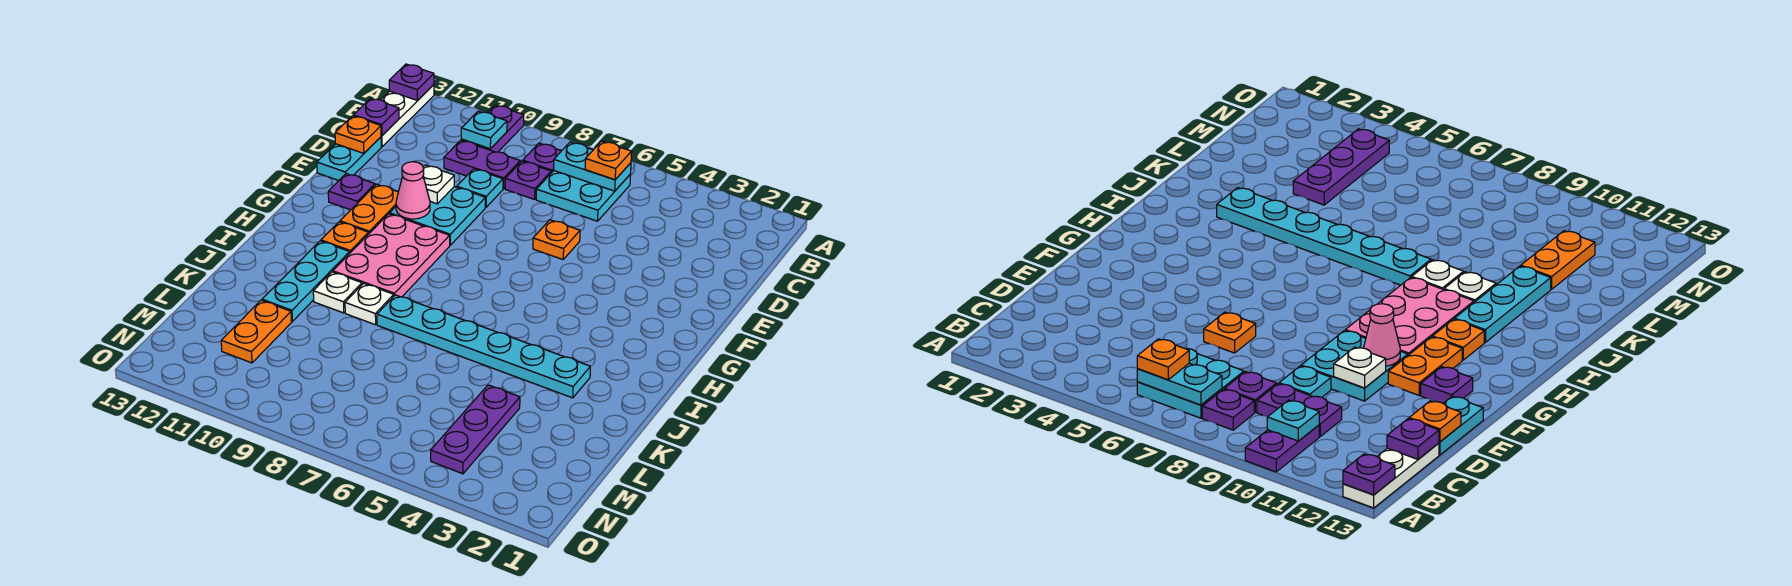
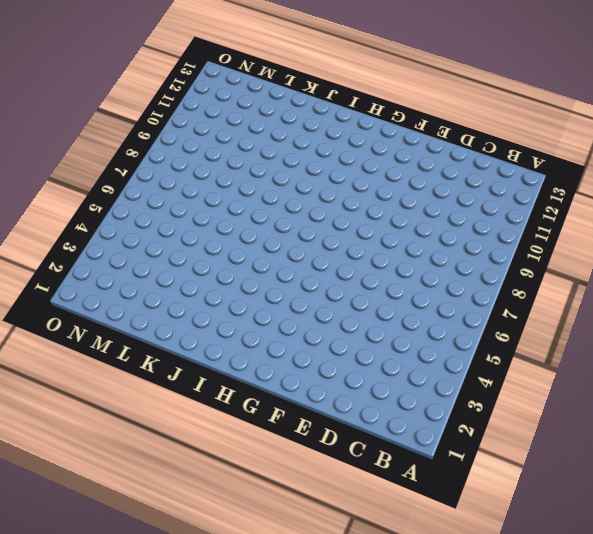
none -> purple 1x2 plate [461,105,524,152]
none -> white 1x3 plate [381,85,434,147]
none -> cyan 2x2 plate [536,171,631,221]

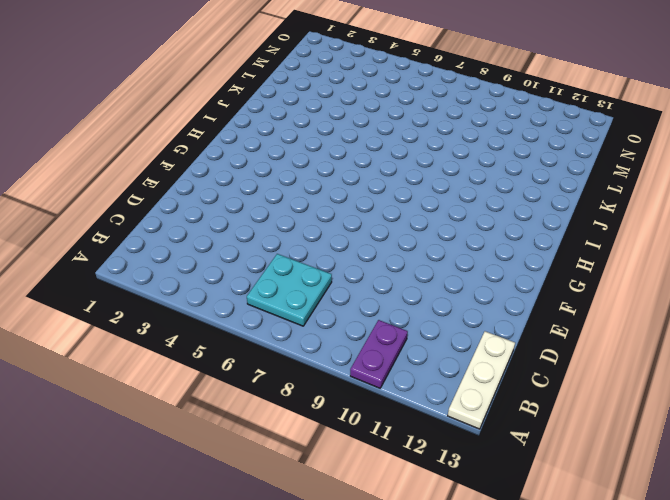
none -> purple 1x1 plate [523,143,561,173]
none -> purple 1x1 plate [505,161,551,199]
none -> purple 1x2 plate [444,140,520,189]

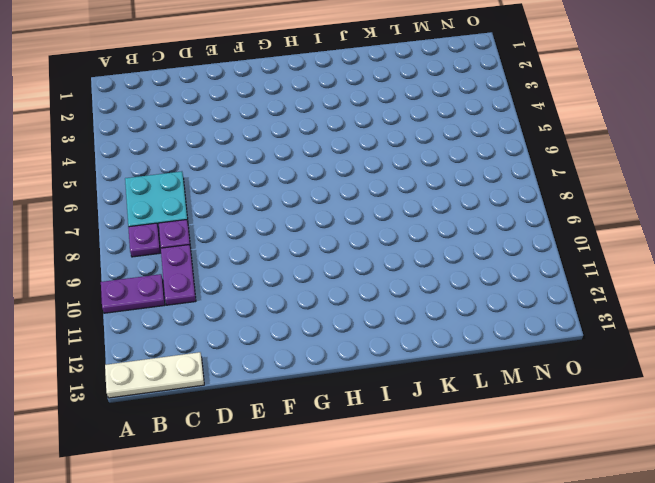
none -> cyan 1x1 plate [457,169,503,207]
none -> cyan 1x2 plate [317,137,381,181]
none -> orange 1x1 plate [533,220,580,259]

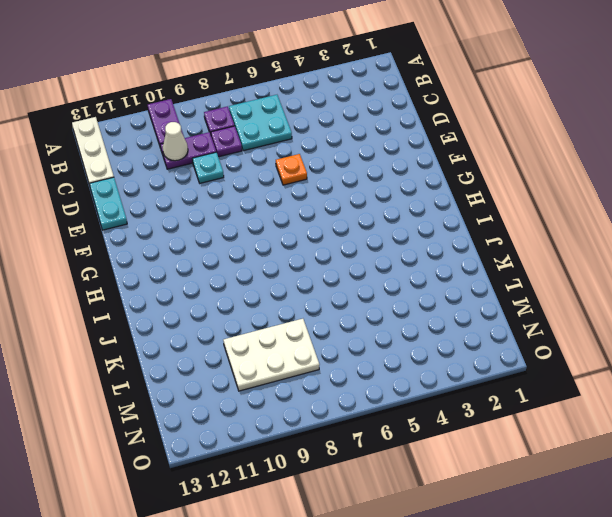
white 1x1 cone [163,122,188,161] -> none
white 2x3 plate [223,319,320,391] -> none
none -> cyan 2x2 plate [390,187,485,245]
none -> orange 1x2 plate [340,184,398,233]
none -> purple 1x1 plate [328,174,375,210]

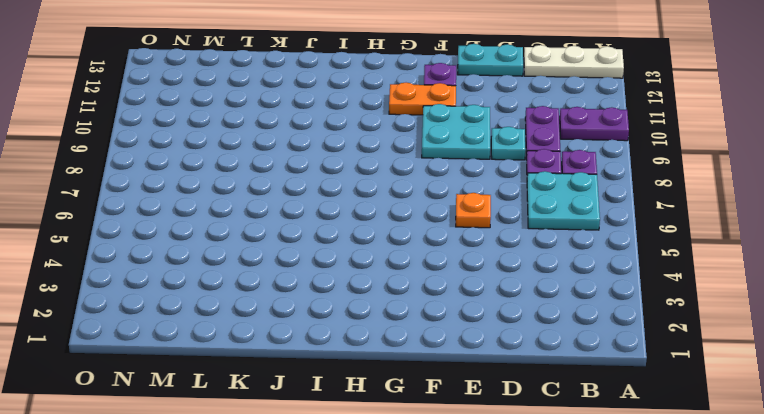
none -> pink 2x3 plate [333,214,450,297]
none -> orange 1x1 plate [321,222,369,253]
none -> cyan 1x3 plate [262,241,350,321]

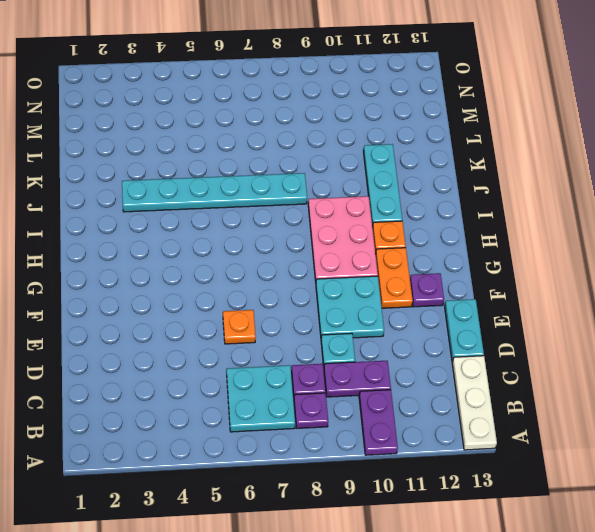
none -> white 1x1 plate [345,283,394,325]
none -> white 1x1 plate [313,272,362,313]
none -> purple 1x3 plate [431,385,520,474]

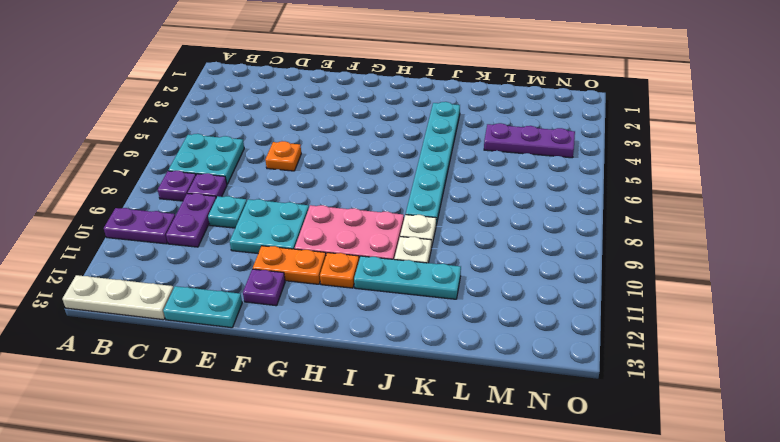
none -> orange 1x2 plate [221,300,292,363]
none -> purple 1x1 plate [389,64,434,100]
none -> cyan 1x2 plate [554,142,631,191]

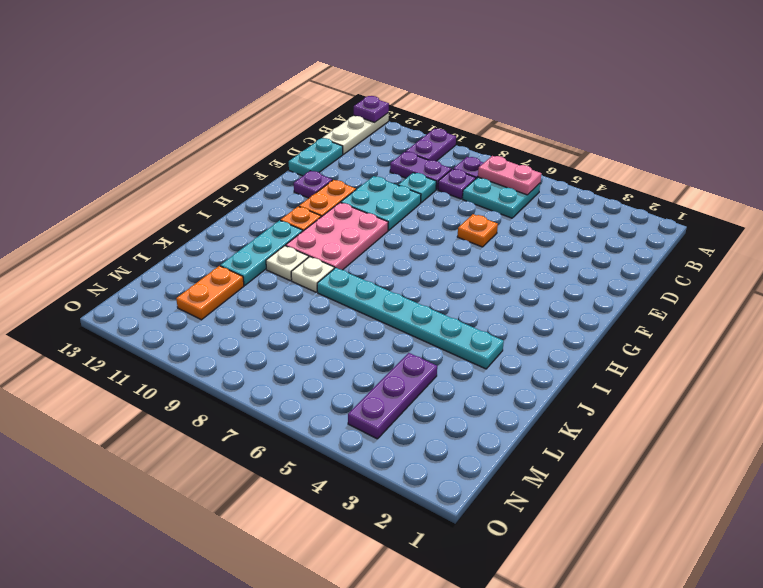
pink 1x2 plate [478,156,542,195] -> cyan 1x2 plate [554,142,631,191]
none -> cyan 1x1 plate [461,111,507,149]
none -> purple 1x1 plate [353,98,399,136]
none -> orange 1x1 plate [335,116,381,153]

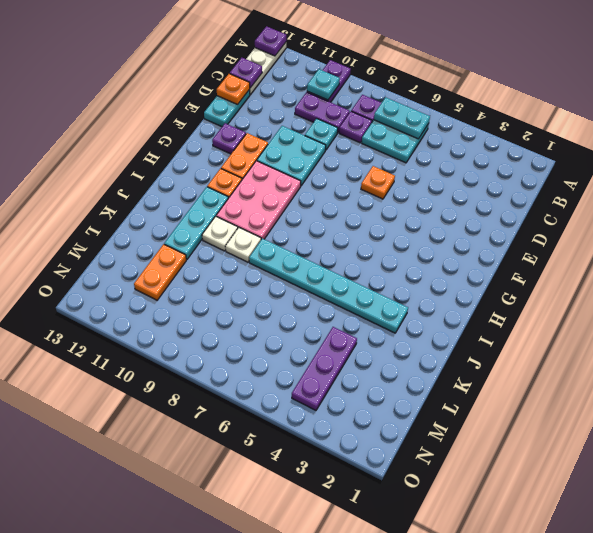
none -> white 1x1 plate [423,165,454,204]
none -> pink 1x1 cone [396,162,430,219]
none -> orange 1x1 plate [585,141,632,180]

